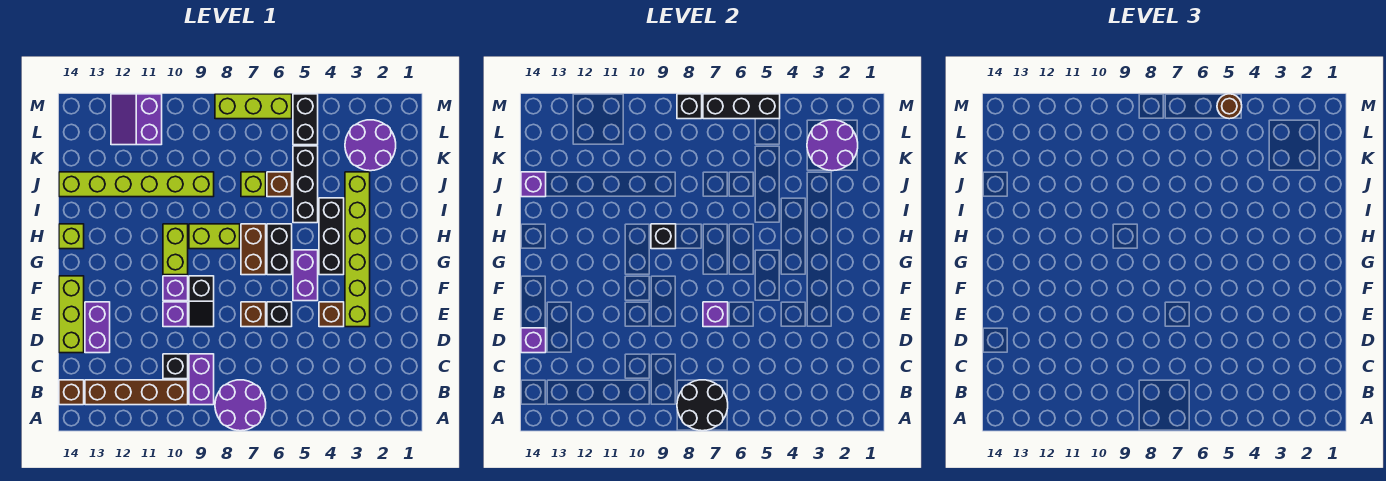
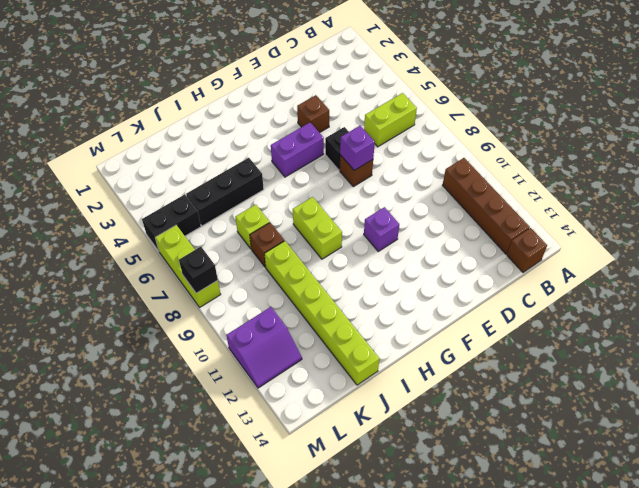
lime 1x2 brick [364,93,417,147] -> lime 1x2 brick moved to [163,224,188,275]
brown 1x1 brick [250,223,284,267] -> brown 1x1 brick moved to [267,172,292,197]
none -> purple 2x2 round brick [215,380,266,431]
none -> purple 1x2 brick [189,354,214,405]
none -> black 1x1 brick [163,354,188,379]
none -> purple 1x2 brick [85,302,110,353]

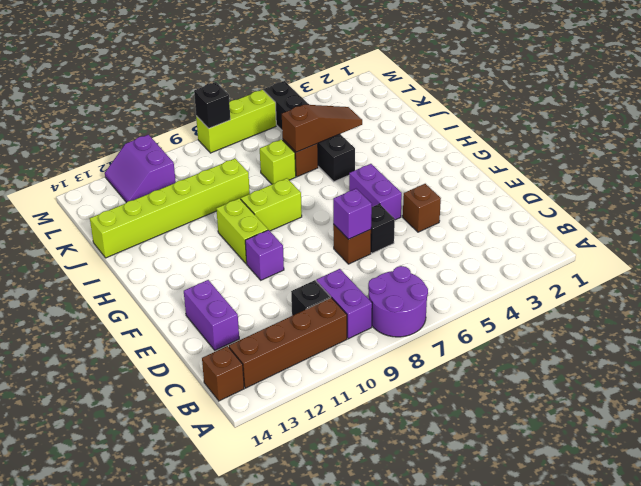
brown 1x3 slope [282,105,362,152] -> none
none -> lime 1x3 brick [59,276,84,353]
none -> lime 1x6 brick [345,172,370,327]
none -> black 1x2 slope [189,276,214,327]
none -> purple 1x1 brick [163,302,188,327]

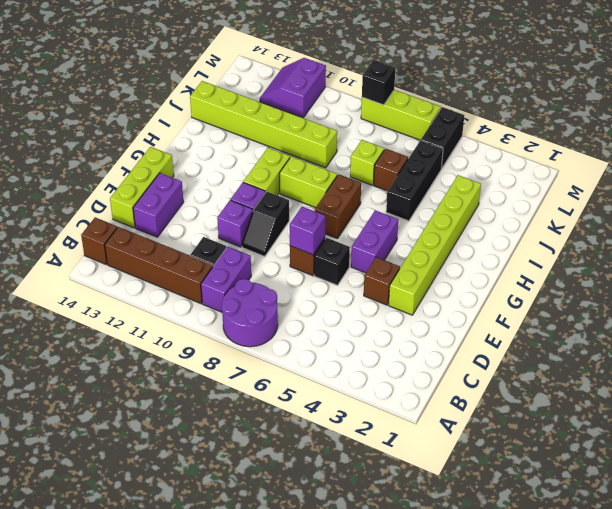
none -> black 1x3 brick [319,198,344,275]
none -> black 1x2 brick [267,224,292,275]
none -> lime 1x1 brick [59,224,84,249]
none -> purple 2x2 round brick [345,120,396,171]

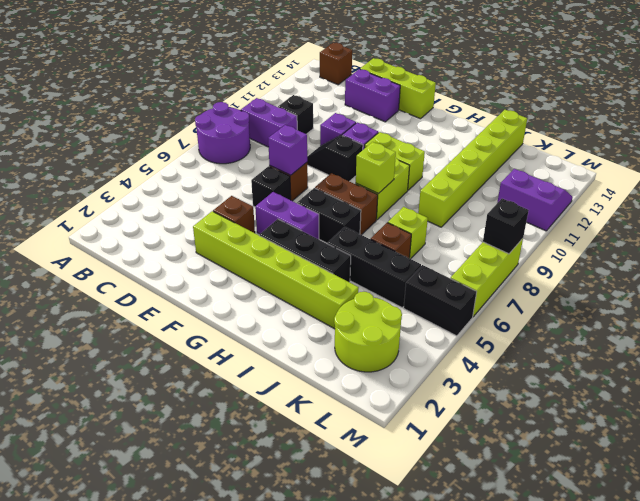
lime 1x1 brick [356,142,396,194] -> lime 1x1 brick moved to [59,224,84,249]
lime 2x2 round brick [334,292,402,372] -> purple 2x2 round brick [345,120,396,171]
none -> brown 1x4 brick [85,380,188,405]
none -> black 2x2 round brick [677,380,728,431]
none -> purple 1x1 brick [521,328,546,353]
none -> black 1x1 brick [651,224,676,249]

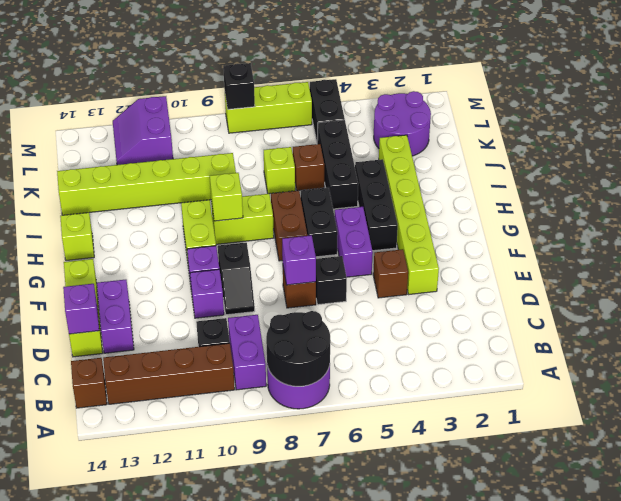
lime 1x1 brick [210,173,243,221] -> black 1x1 brick [651,224,676,249]
none -> purple 1x1 brick [521,172,546,197]
none -> purple 2x2 round brick [807,120,858,171]
none -> black 1x3 brick [703,94,780,119]
none -> brown 1x1 round brick [1217,94,1242,119]

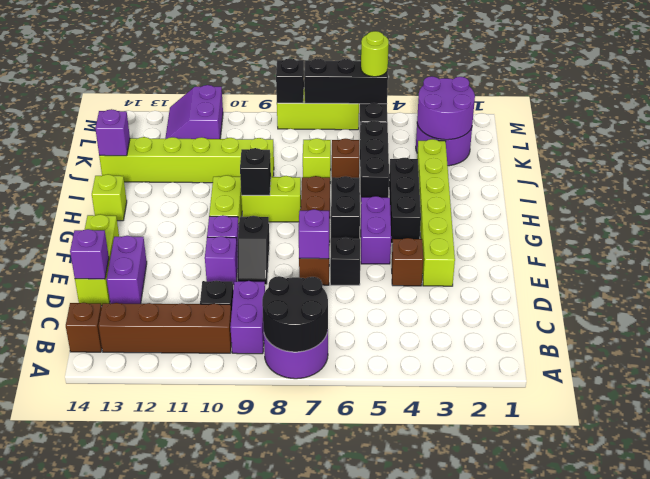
lime 1x1 round brick [361,31,389,77] -> brown 1x1 round brick [1217,94,1242,119]

